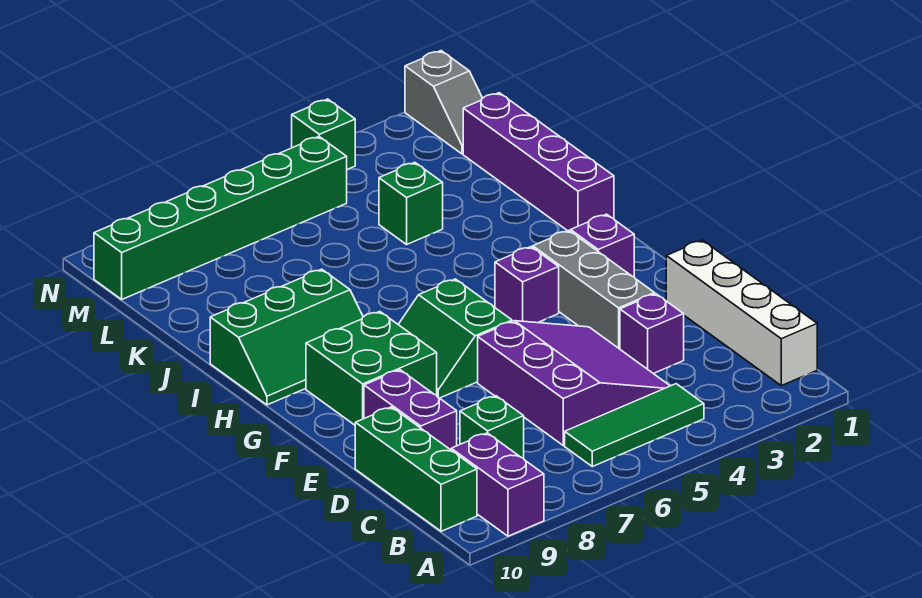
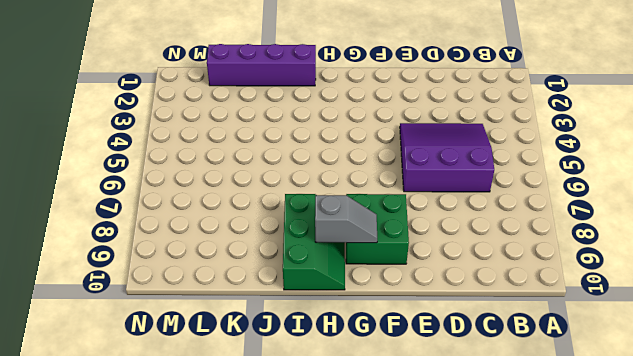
grey 1x2 slope [315,195,377,243] -> grey 1x2 slope moved to [405,51,482,154]
none -> purple 1x2 brick [451,433,544,536]
none -> white 1x4 brick [666,240,817,386]
none -> green 1x3 tile [565,384,704,467]

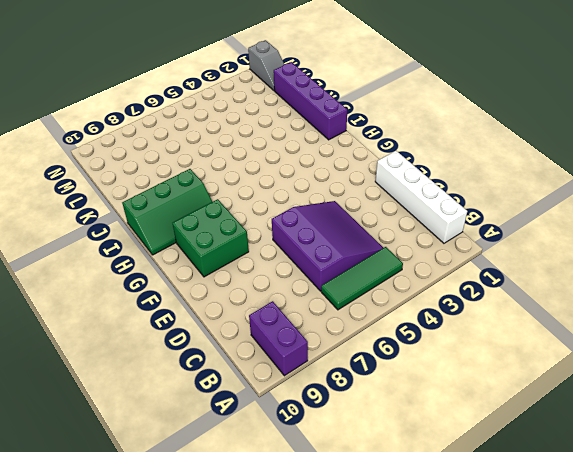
none -> green 1x3 brick [355,407,477,531]
none -> green 1x1 brick [460,396,524,458]
none -> purple 1x1 brick [620,294,684,374]

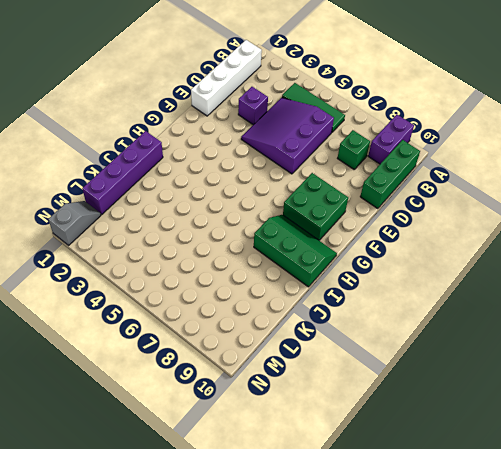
none -> purple 1x2 brick [364,370,457,450]
none -> grey 1x3 brick [533,230,655,349]
none -> green 2x2 slope [398,279,512,398]

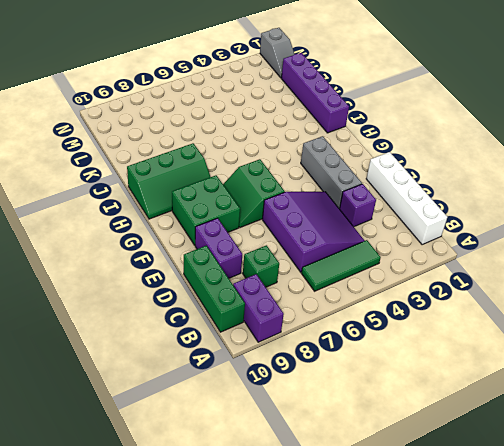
none -> purple 1x1 brick [571,214,634,277]
none -> purple 1x1 brick [495,247,559,323]
none -> green 1x1 brick [379,162,443,244]

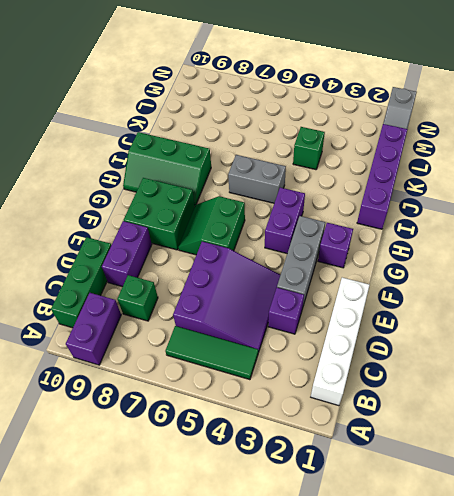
purple 1x2 brick [265,188,305,253] -> purple 1x1 brick [495,247,559,323]
grey 1x2 brick [228,155,286,203] -> none
none -> green 1x6 brick [94,137,347,299]
none -> green 1x1 brick [292,99,355,170]

